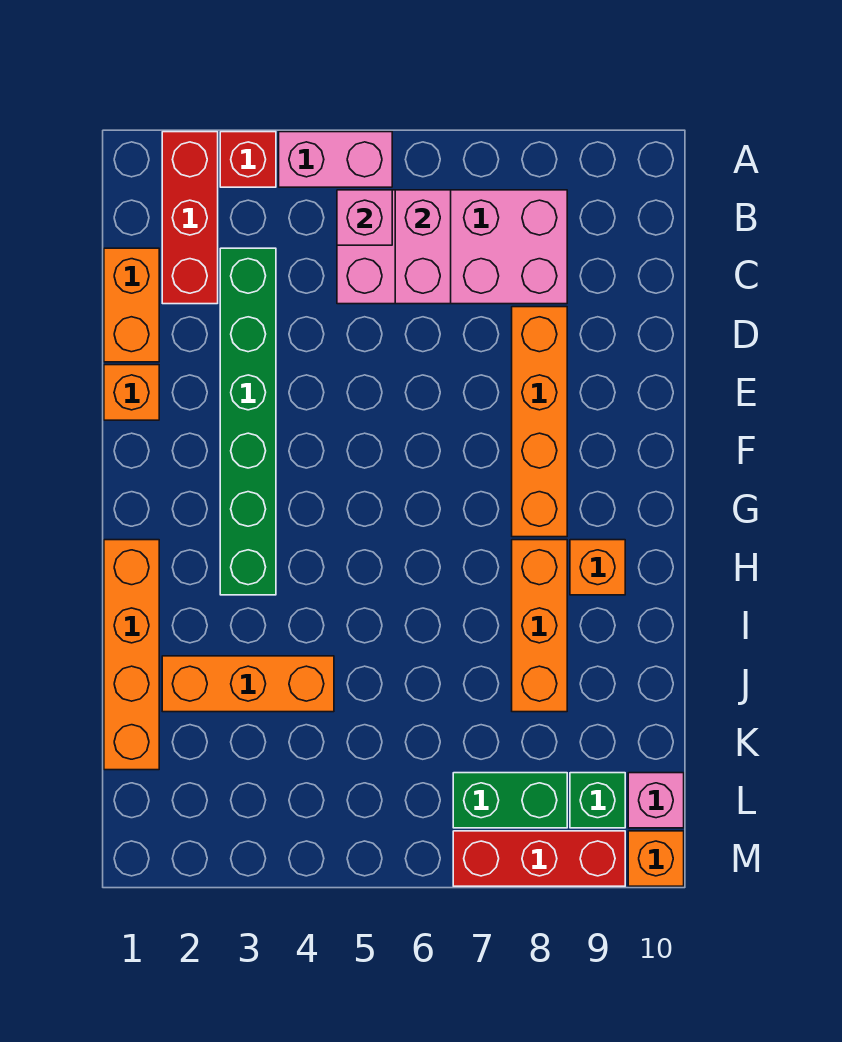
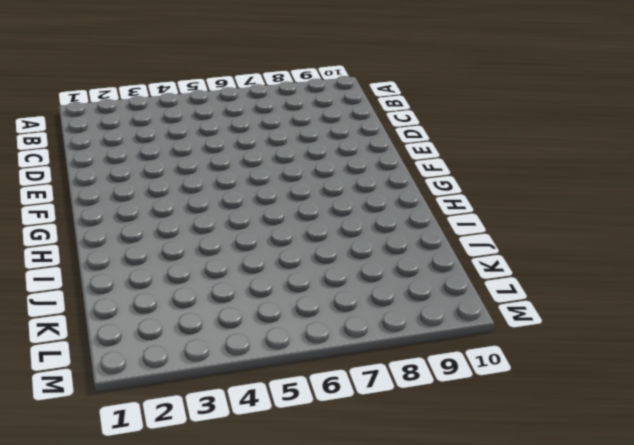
none -> red 1x3 brick [162,132,218,304]
none -> red 1x1 brick [220,132,276,187]
none -> pink 1x2 brick [279,132,392,187]

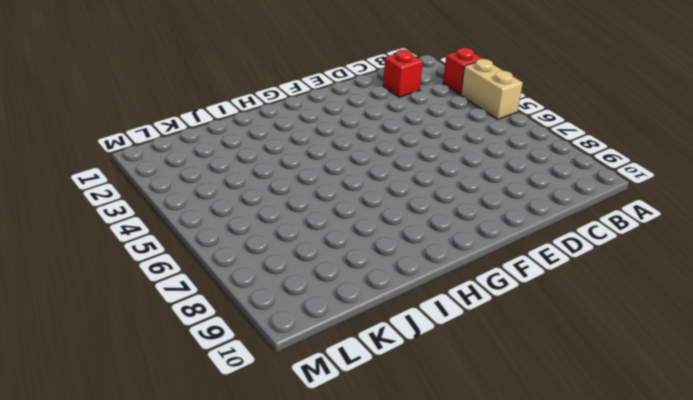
tan 1x2 brick [461,59,523,119] -> pink 1x2 brick [279,132,392,187]
red 1x1 brick [383,50,423,97] -> red 1x3 brick [162,132,218,304]
none -> pink 2x4 brick [337,190,567,304]
none -> orange 1x2 brick [104,248,159,362]
none -> green 1x6 brick [220,248,276,595]

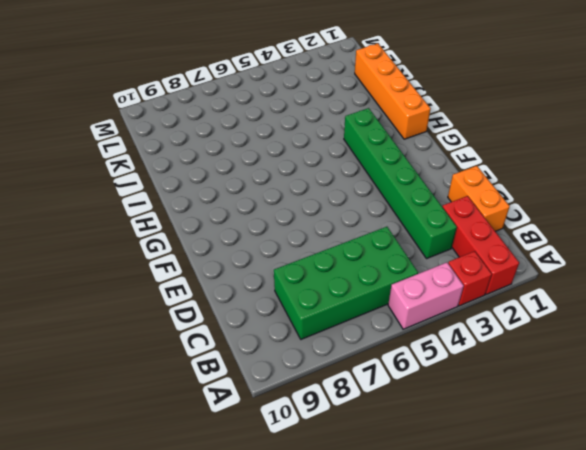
green 2x4 brick [274,227,418,339] -> pink 2x4 brick [337,190,567,304]
none -> orange 1x4 brick [512,307,567,537]
none -> orange 1x1 brick [104,365,159,420]
none -> orange 1x3 brick [512,540,567,712]

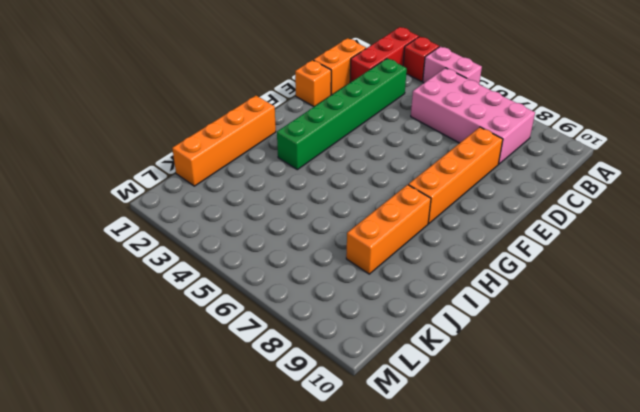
none -> orange 1x1 brick [570,540,625,595]
none -> orange 1x3 brick [162,656,334,712]
none -> green 1x2 brick [453,773,567,828]

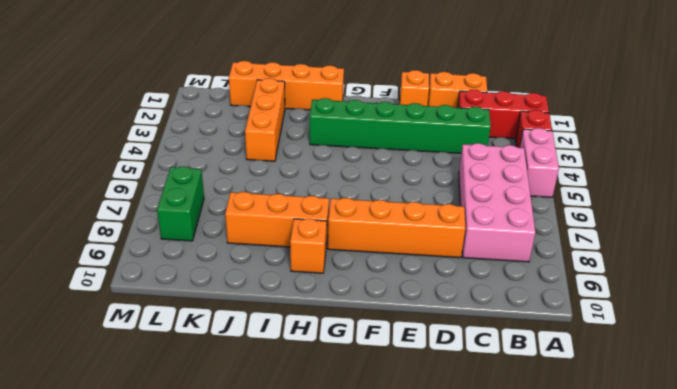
none -> green 1x1 brick [570,773,625,828]
none -> pink 1x1 brick [628,773,684,828]
none -> red 1x3 brick [453,831,625,886]

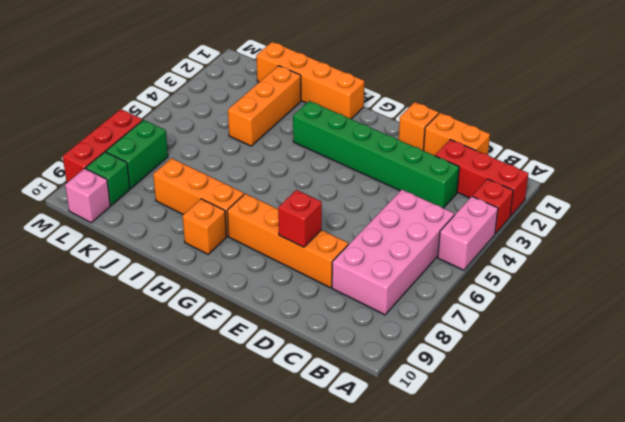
red 1x1 brick [278,190,322,247] -> none
none -> orange 1x1 brick [628,831,684,886]
none -> pink 1x1 brick [337,190,392,245]
none -> pink 1x2 brick [395,190,451,304]

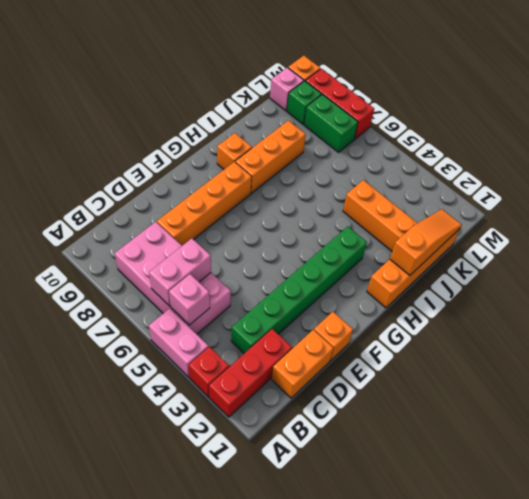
orange 1x3 slope [390,209,462,275] -> none

